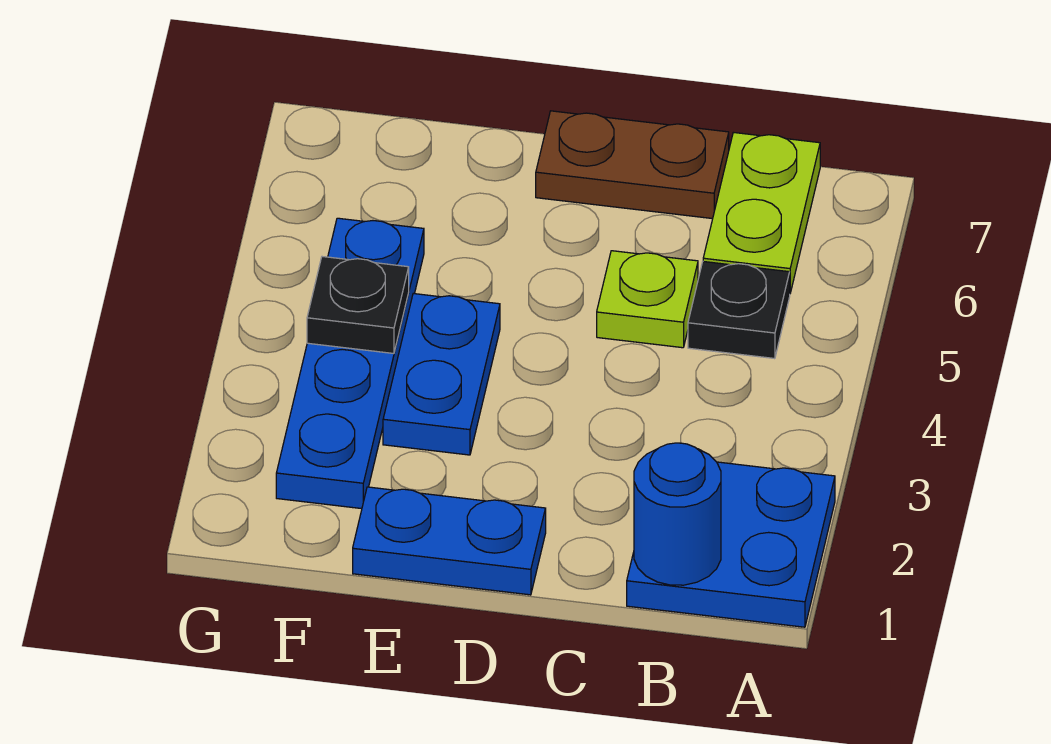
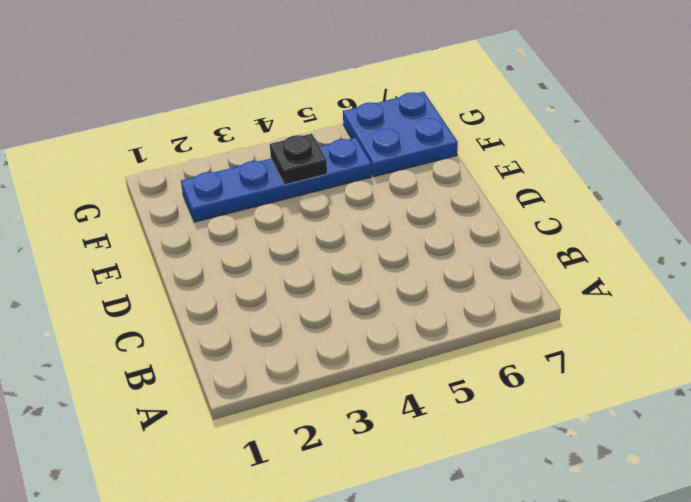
blue 2x2 plate [343,92,458,177] -> blue 2x2 plate moved to [627,462,835,627]
none -> black 1x1 plate [688,262,790,359]
none -> lime 1x2 plate [703,132,820,293]

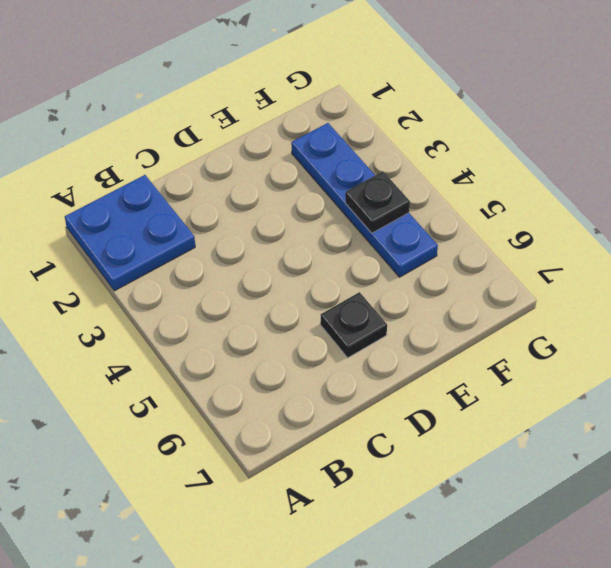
black 1x1 plate [320,292,387,358] -> black 1x1 plate moved to [688,262,790,359]
none -> lime 1x2 plate [703,132,820,293]
none -> lime 1x1 plate [597,251,698,348]

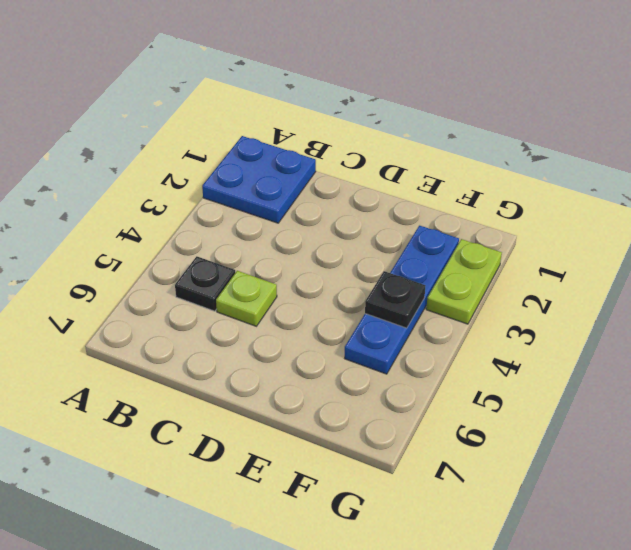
lime 1x2 plate [426,239,502,324] -> lime 1x2 plate moved to [703,132,820,293]
none -> brown 1x2 plate [536,111,729,219]
none -> blue 1x2 plate [353,487,546,595]

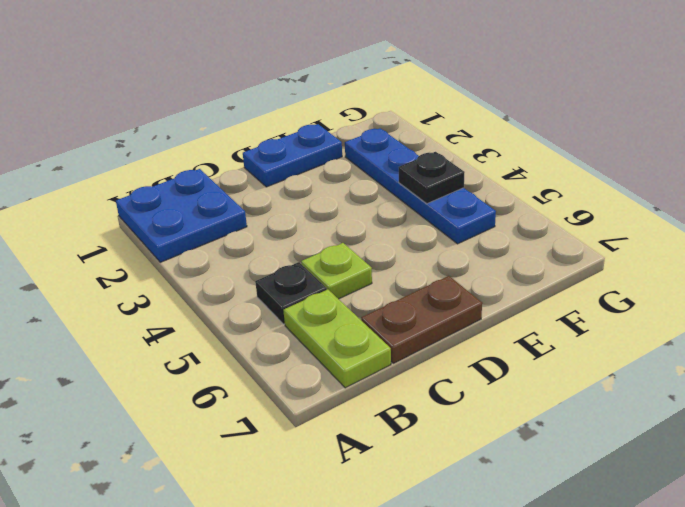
none -> blue 1x2 plate [383,294,500,455]
none -> blue 1x1 round brick [634,443,721,585]

